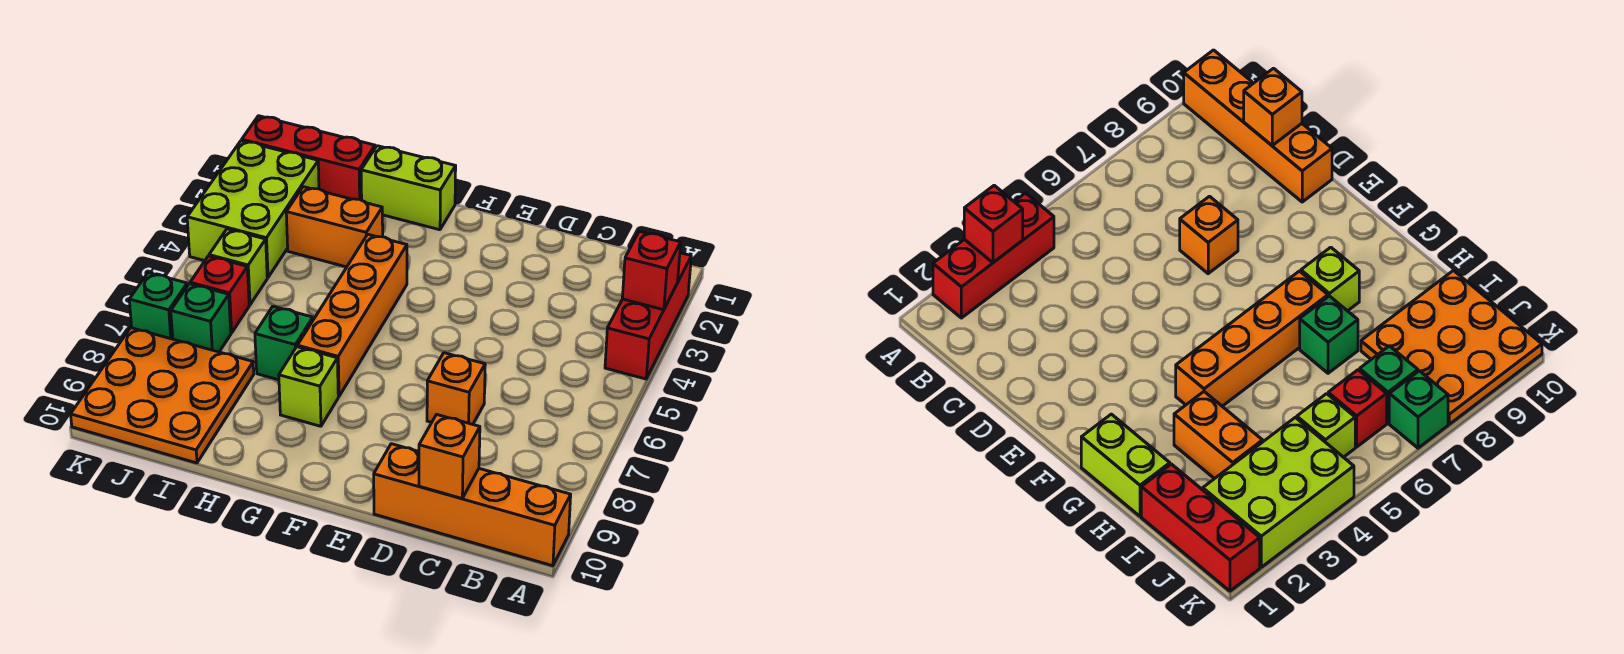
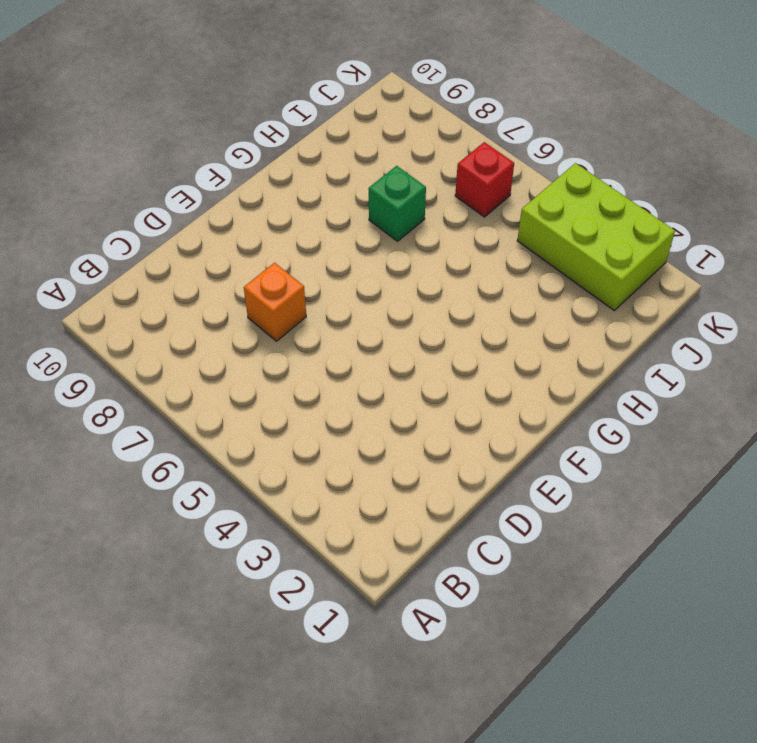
none -> red 1x3 brick [605,253,691,379]
none -> orange 1x4 brick [374,444,571,566]
none -> lime 1x2 brick [361,146,456,230]

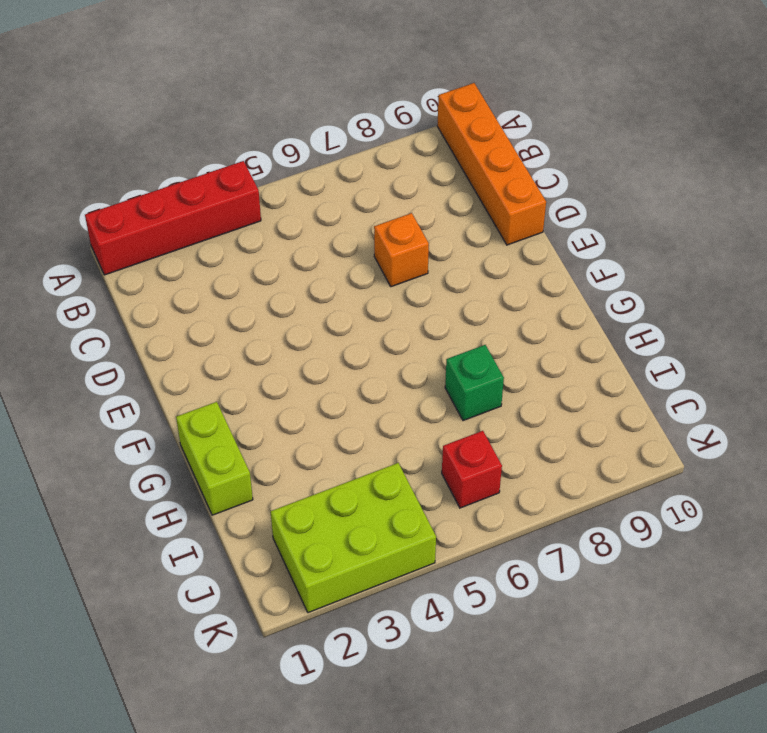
red 1x4 brick [85,161,261,275] -> red 1x3 brick [605,253,691,379]
none -> orange 1x4 brick [297,234,407,397]
none -> lime 1x1 brick [279,347,338,426]
none -> orange 1x2 brick [286,187,383,267]

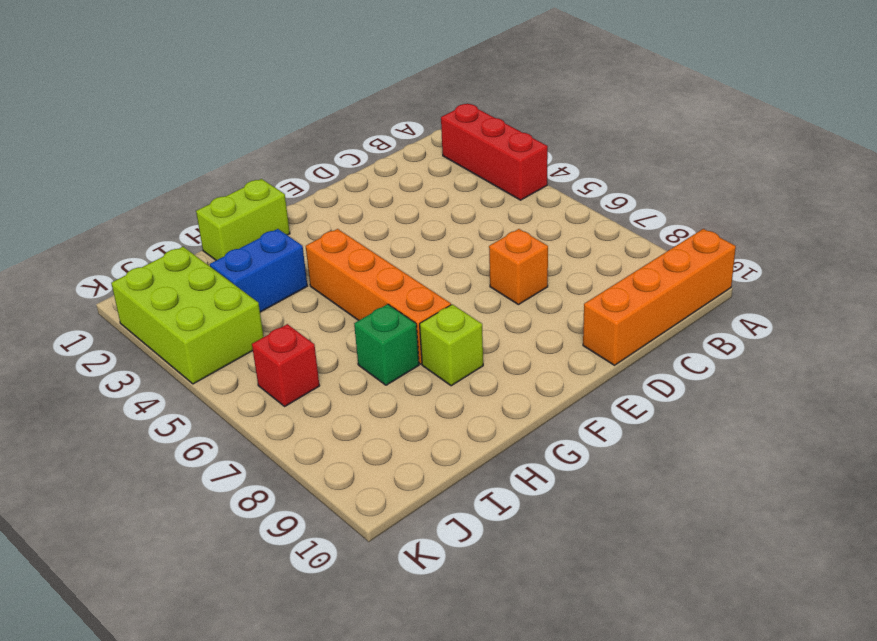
blue 1x2 brick [210,229,307,312] -> orange 1x2 brick [286,187,383,267]
none -> red 1x3 brick [242,116,375,200]
none -> orange 3x3 plate [71,328,254,463]
none -> lime 1x1 brick [209,229,267,305]

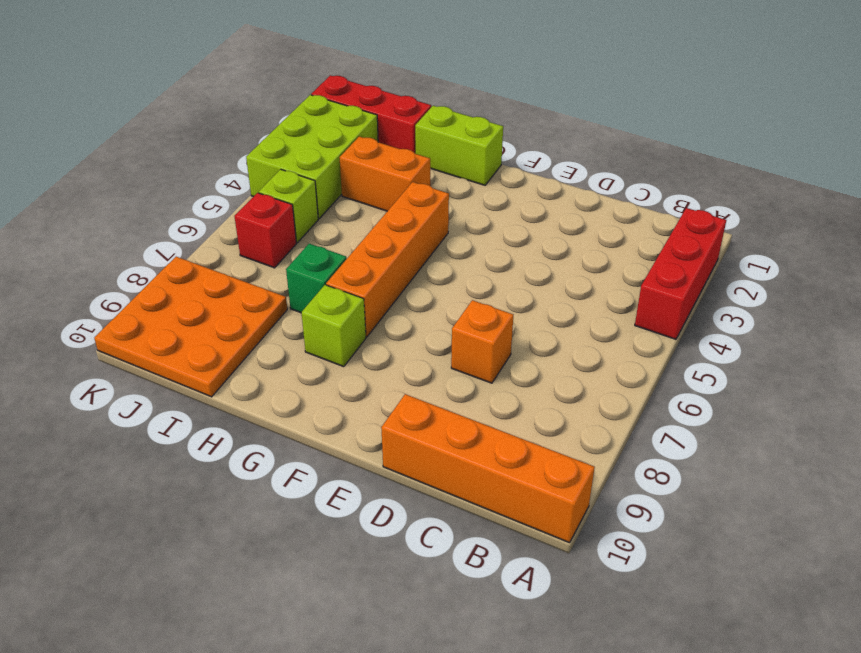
none -> green 1x1 brick [171,284,231,352]
none -> green 1x1 brick [129,273,187,339]
none -> red 1x1 brick [622,231,681,310]

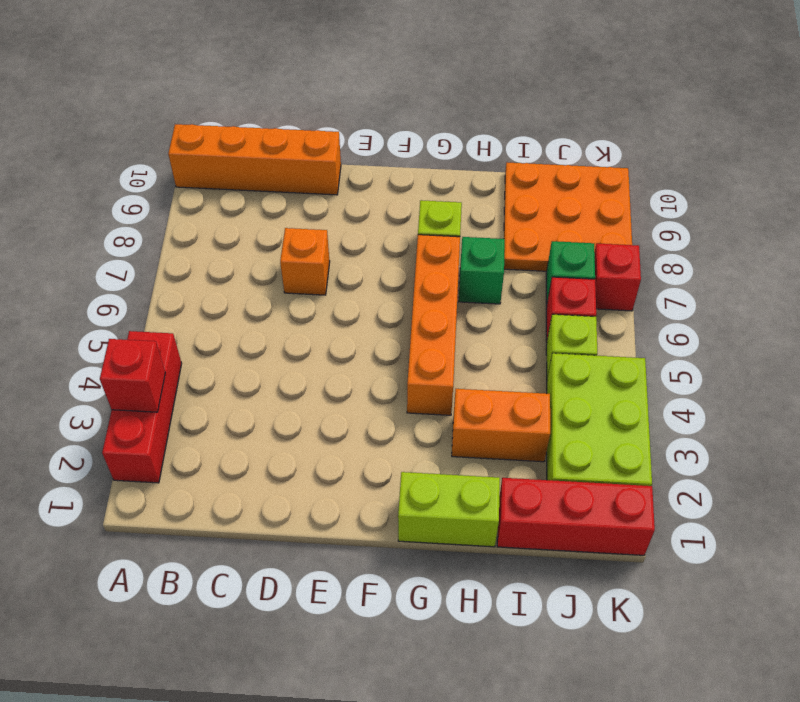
red 1x1 brick [594,243,641,311] -> green 1x1 brick [129,273,187,339]
none -> orange 1x1 brick [419,415,480,498]

